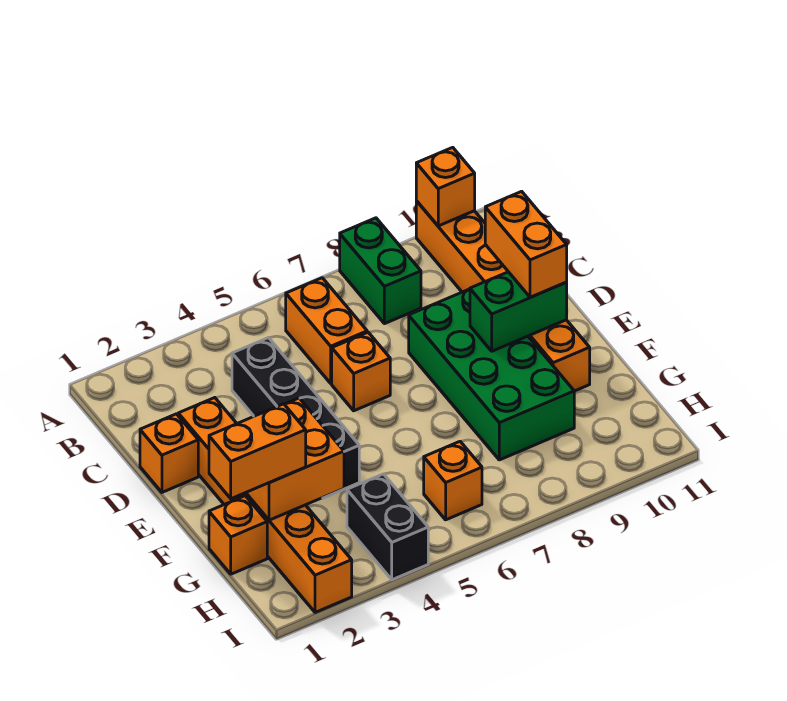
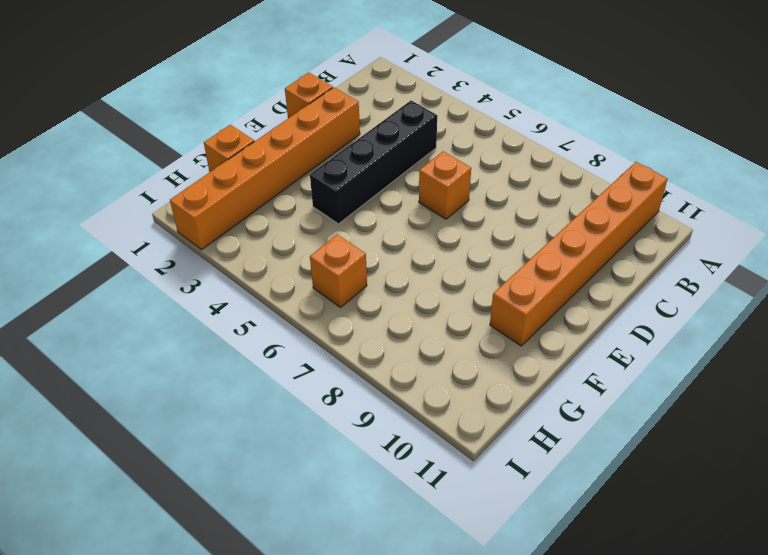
none -> green 1x2 brick [340,218,421,324]
none -> orange 1x2 brick [286,278,367,383]
none -> green 2x4 brick [409,289,574,460]

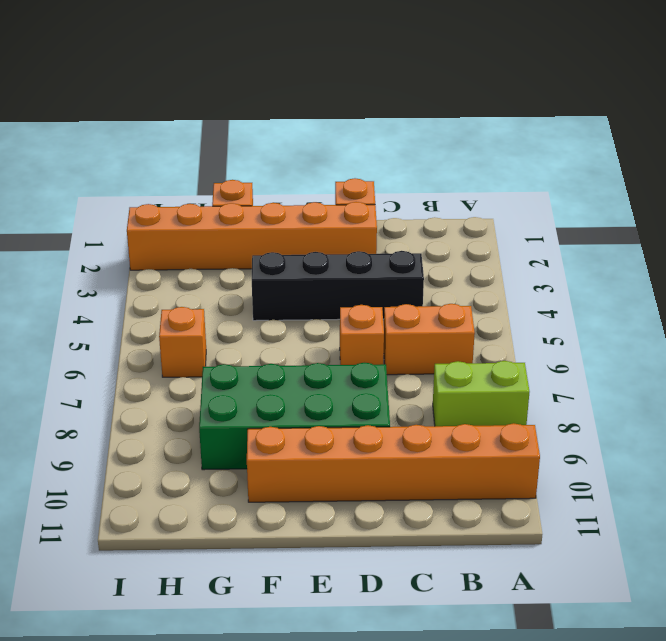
lime 1x2 brick [433,361,529,426] -> green 1x2 brick [340,218,421,324]
none -> black 1x2 brick [347,474,428,580]
none -> orange 1x1 brick [416,147,475,226]
none -> green 1x2 brick [470,272,567,351]

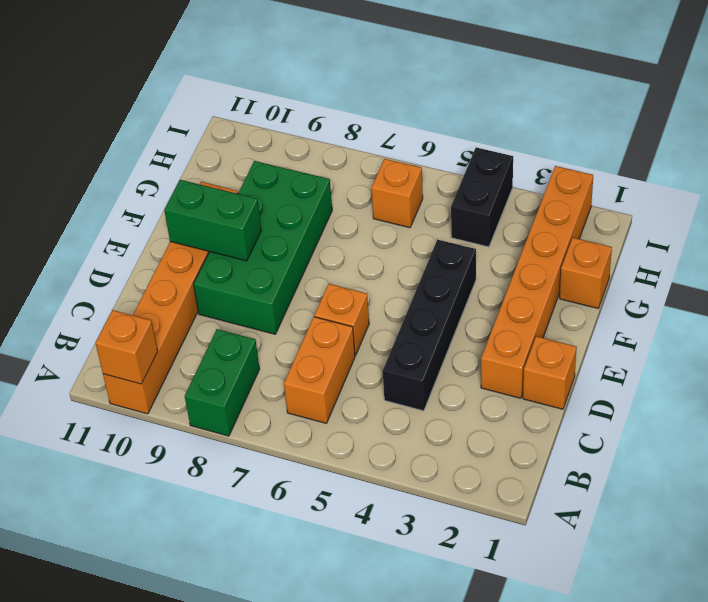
none -> orange 2x2 brick [246,398,344,520]
none -> orange 1x2 brick [485,191,567,297]
none -> orange 1x2 brick [209,404,306,499]

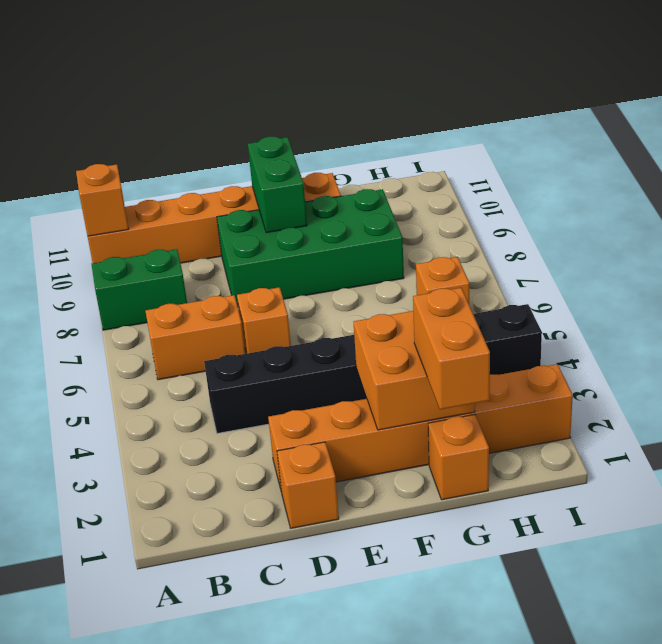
none -> orange 1x2 brick [485,191,567,297]

